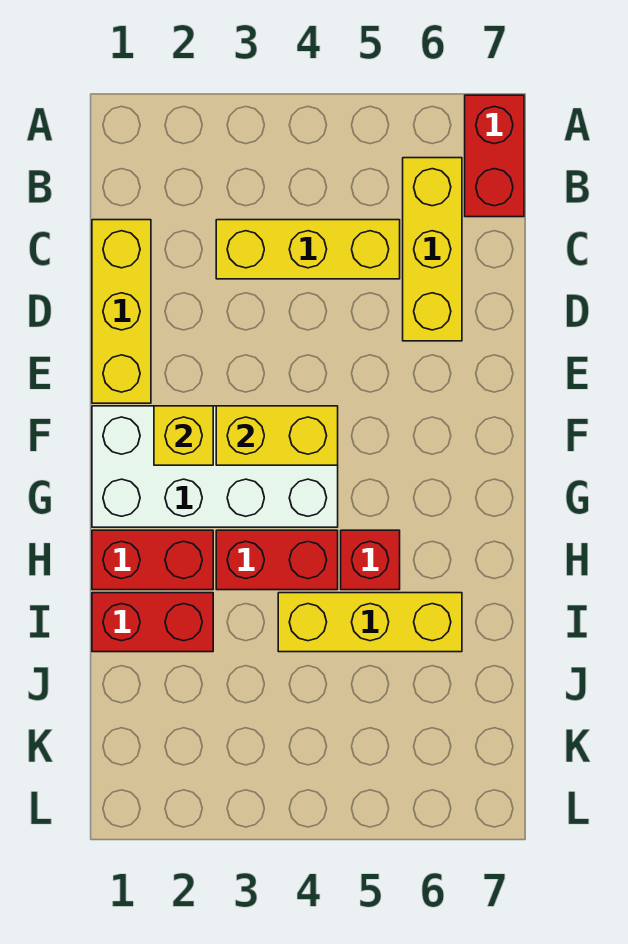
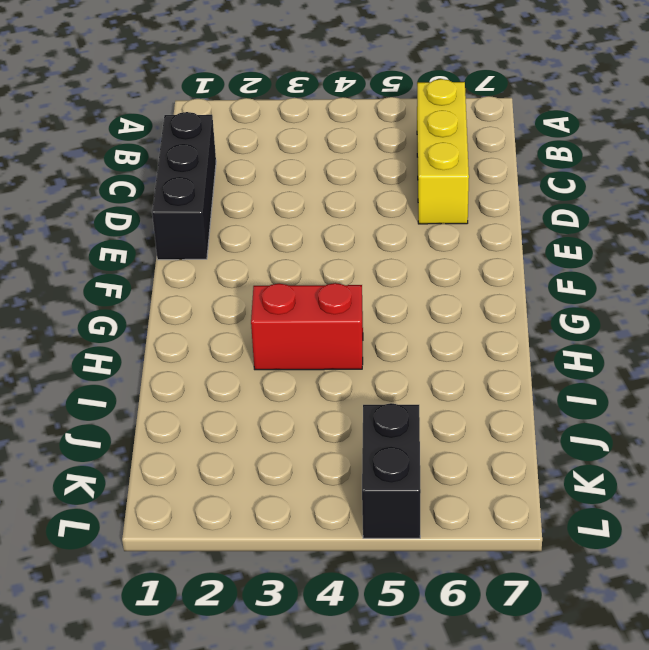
black 1x3 brick [152,112,216,260] -> yellow 1x3 brick [92,220,151,403]
black 1x2 brick [362,403,421,538] -> none
none -> red 1x2 brick [465,95,524,217]
none -> yellow 1x3 brick [216,220,400,279]
none -> white 2x4 brick [92,406,338,527]

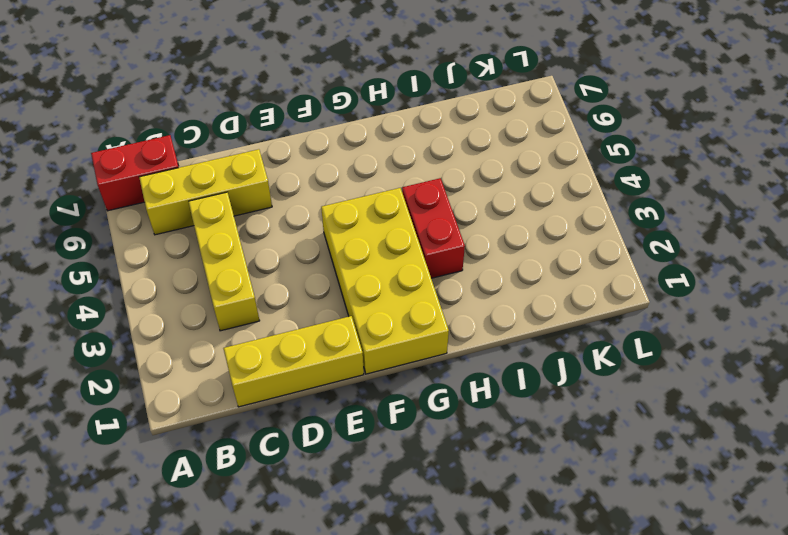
yellow 2x4 brick [321,188,449,374] -> white 2x4 brick [92,406,338,527]
none -> red 1x2 brick [92,530,213,590]
none -> red 1x1 brick [341,530,400,590]
none -> red 1x2 brick [92,593,213,652]

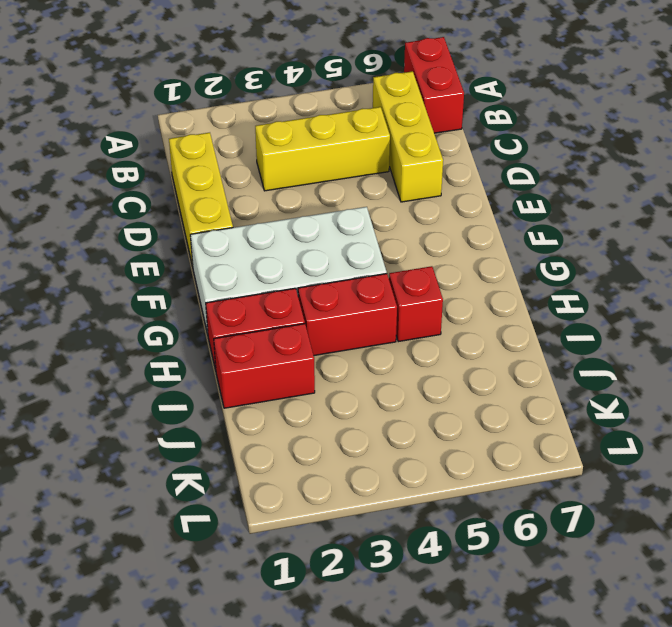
none -> yellow 1x3 brick [278,593,462,652]
none -> yellow 1x1 brick [154,406,213,465]
none -> yellow 1x2 brick [216,406,338,465]

